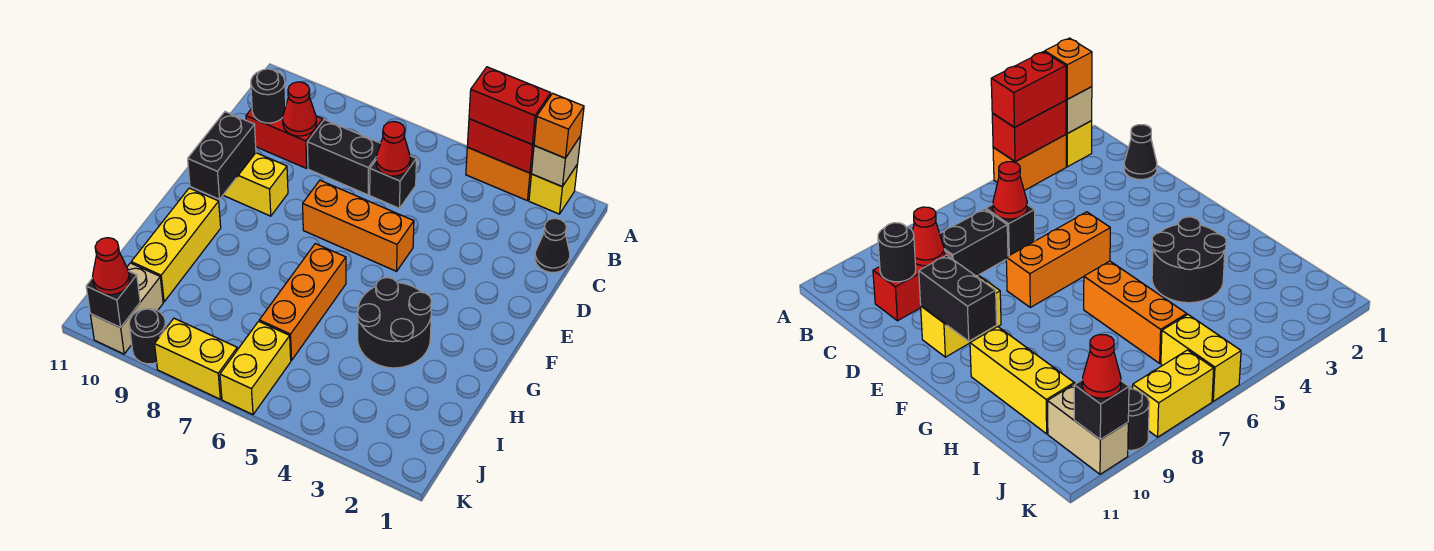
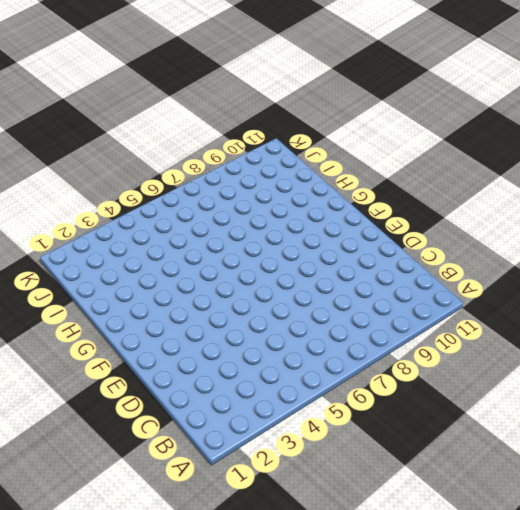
none -> yellow 1x1 brick [529,165,577,214]
none -> orange 1x2 brick [466,147,532,201]
none -> black 1x1 cone [535,218,570,272]

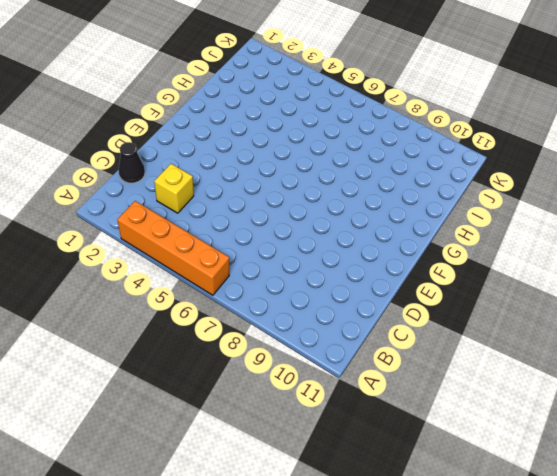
orange 1x4 brick [117,201,229,295] -> orange 1x2 brick [466,147,532,201]
yellow 1x1 brick [154,164,194,213] -> yellow 1x1 brick moved to [529,165,577,214]
none -> black 1x1 brick [370,156,416,208]
none -> black 1x2 brick [307,120,381,195]
none -> red 1x2 brick [246,109,323,168]

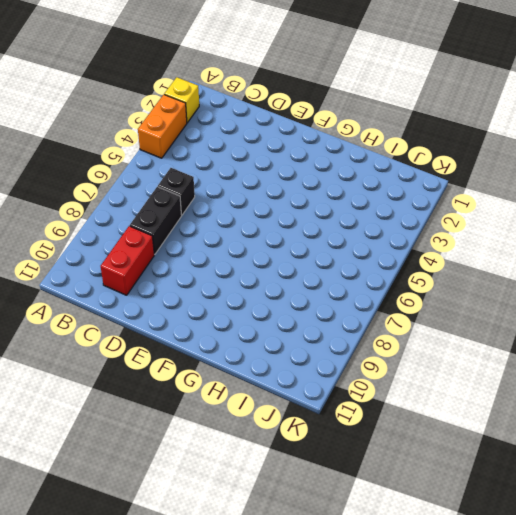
none -> black 1x1 cone [535,218,570,272]
none -> orange 1x3 brick [303,180,414,271]
none -> yellow 1x2 brick [223,153,288,216]

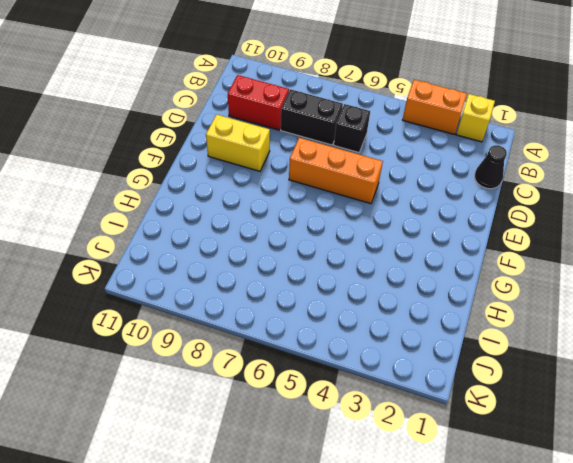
none -> black 2x2 round brick [357,278,432,368]
none -> orange 1x3 brick [259,244,346,360]
none -> yellow 1x3 brick [131,188,221,302]

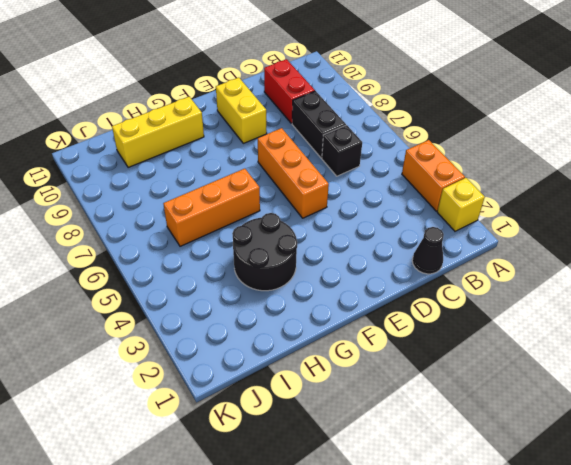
none -> yellow 1x2 brick [220,321,291,415]
none -> tan 1x2 brick [90,263,163,354]
none -> yellow 1x2 brick [155,318,237,399]

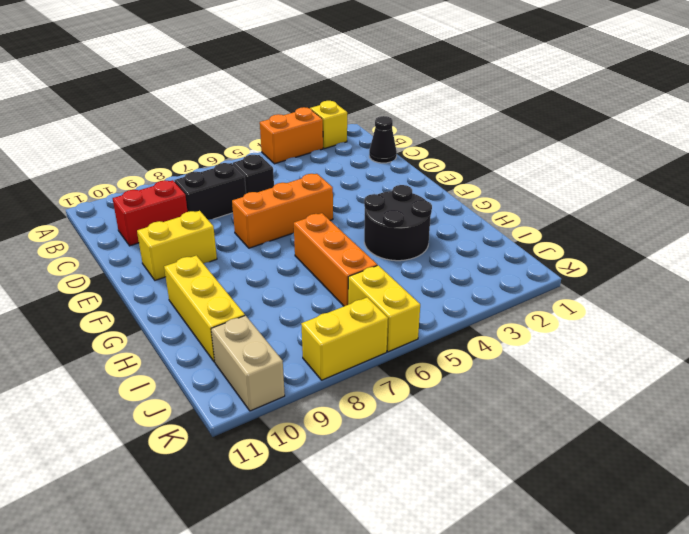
none -> black 1x1 round brick [129,309,166,364]
none -> tan 1x1 brick [532,136,581,186]
none -> red 1x2 brick [467,119,534,173]

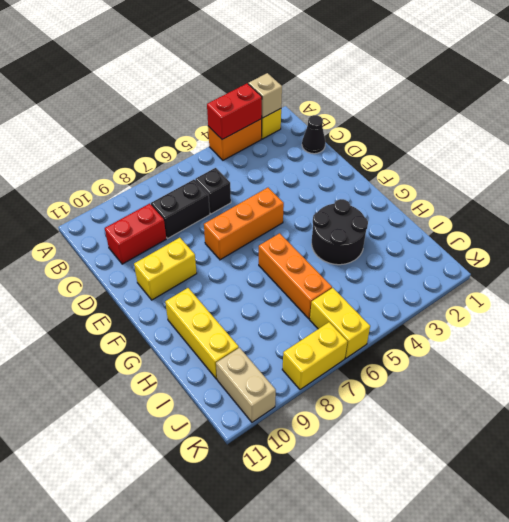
none -> black 1x1 round brick [129,309,166,364]
none -> red 1x1 cone [376,121,410,176]
none -> red 1x1 cone [283,82,317,136]

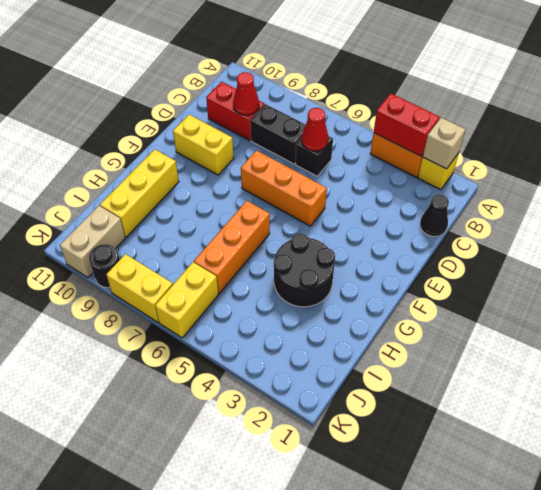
none -> black 1x1 round brick [251,69,286,123]
none -> black 1x2 brick [188,112,256,199]
none -> black 1x1 brick [86,272,140,327]

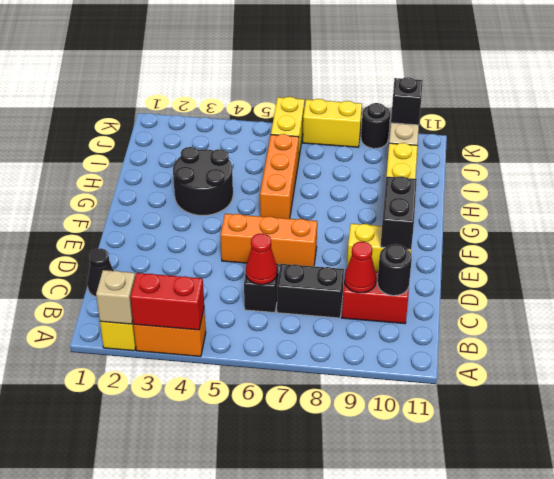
none -> orange 1x1 brick [534,93,584,158]
none -> red 1x2 brick [469,67,551,145]
none -> red 1x1 cone [93,238,130,295]

